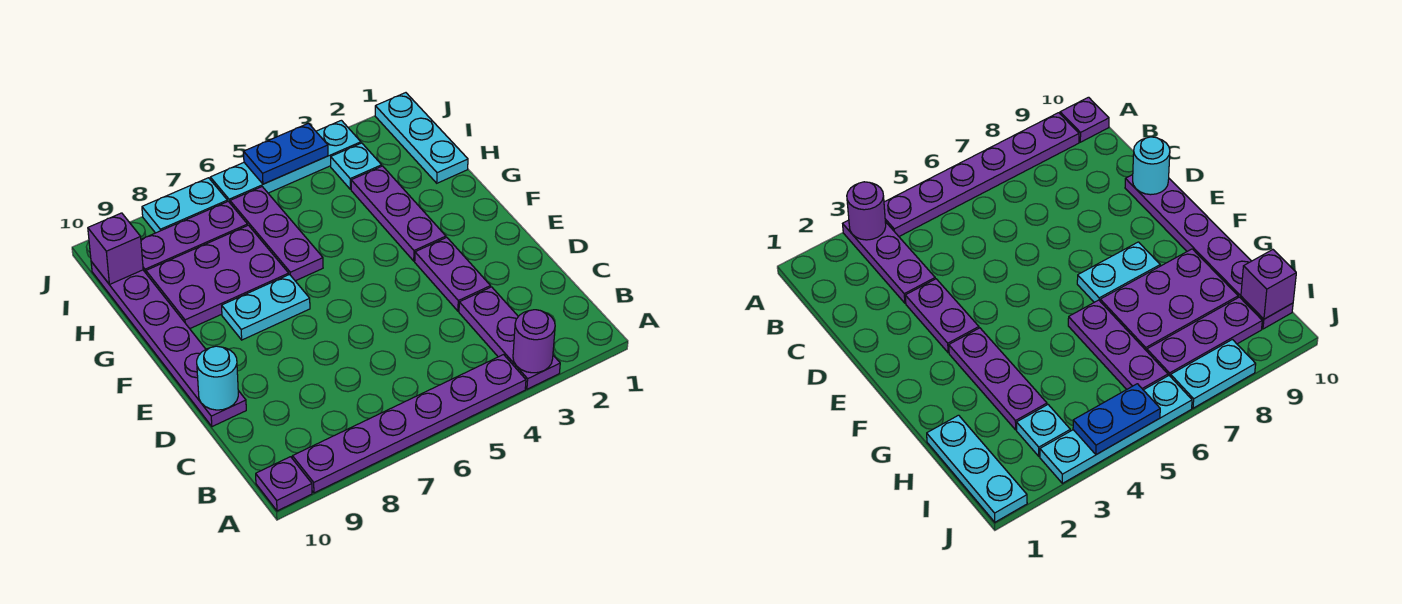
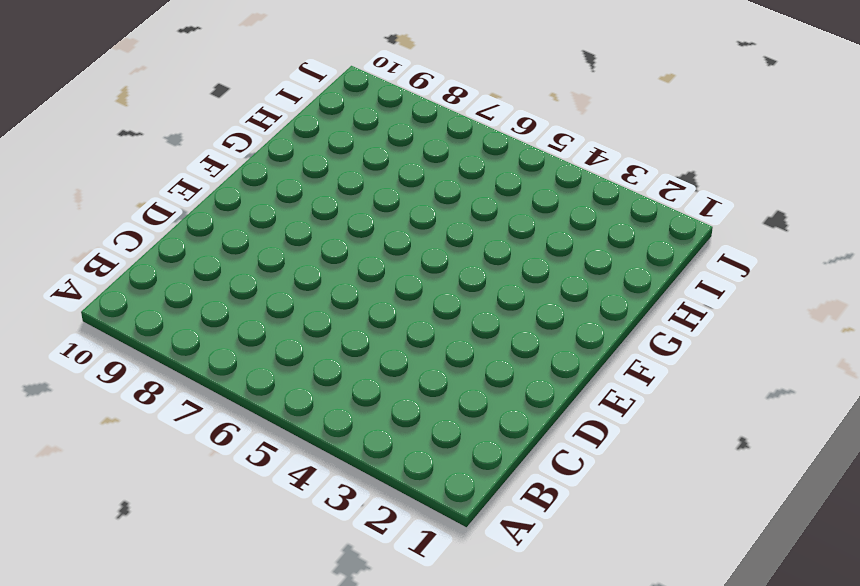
none -> purple 1x3 plate [459,287,560,389]
none -> purple 1x6 plate [292,355,526,493]
none -> purple 1x1 plate [256,457,312,511]

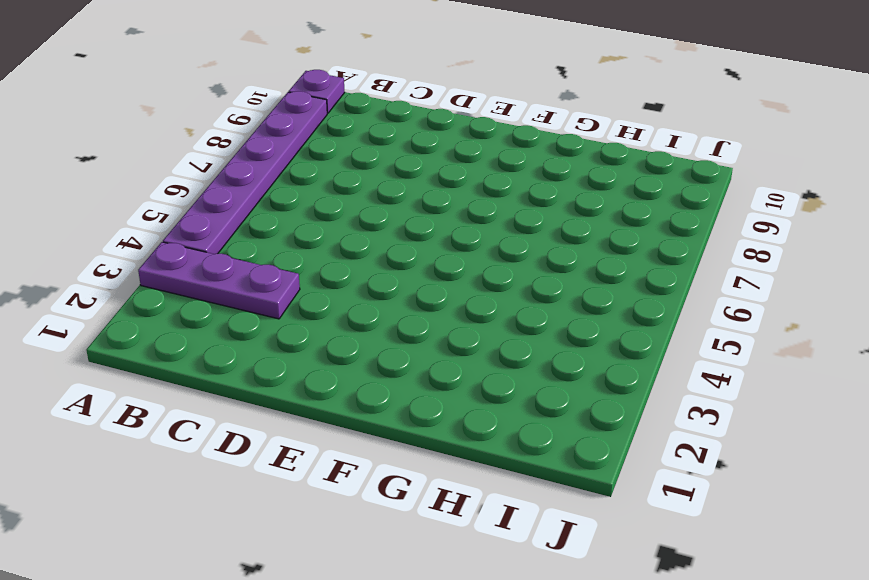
none -> purple 1x2 plate [415,237,490,311]
none -> purple 1x6 plate [91,262,246,427]
none -> purple 1x3 plate [351,166,446,261]

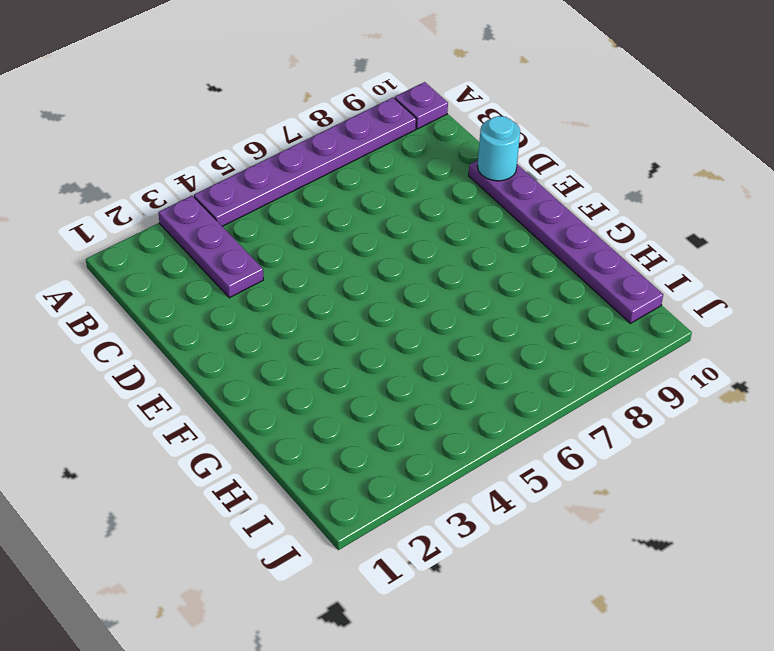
none -> purple 1x2 plate [415,237,490,311]
none -> purple 1x3 plate [351,166,446,261]
none -> cyan 1x2 plate [222,275,310,340]

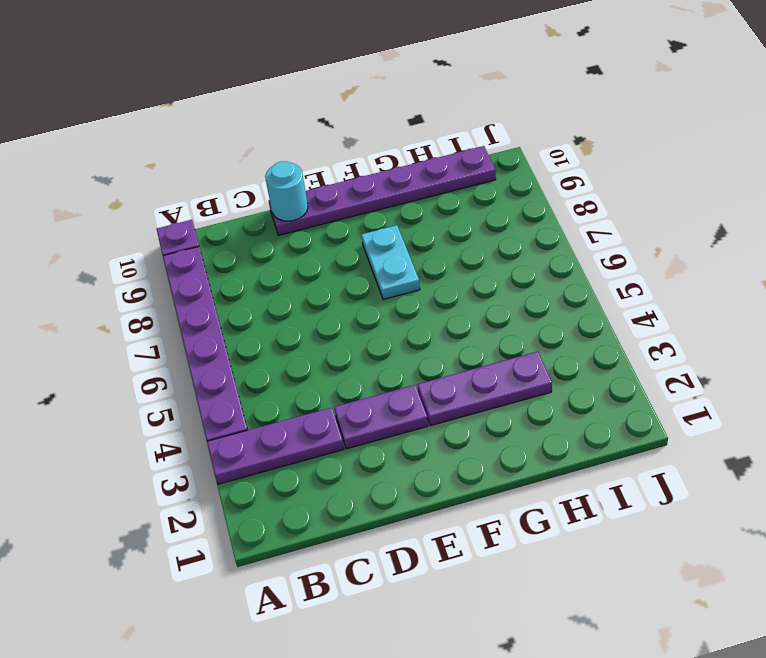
none -> purple 1x3 plate [230,187,323,281]
none -> purple 2x3 plate [146,225,289,329]
none -> cyan 1x3 plate [375,93,468,183]

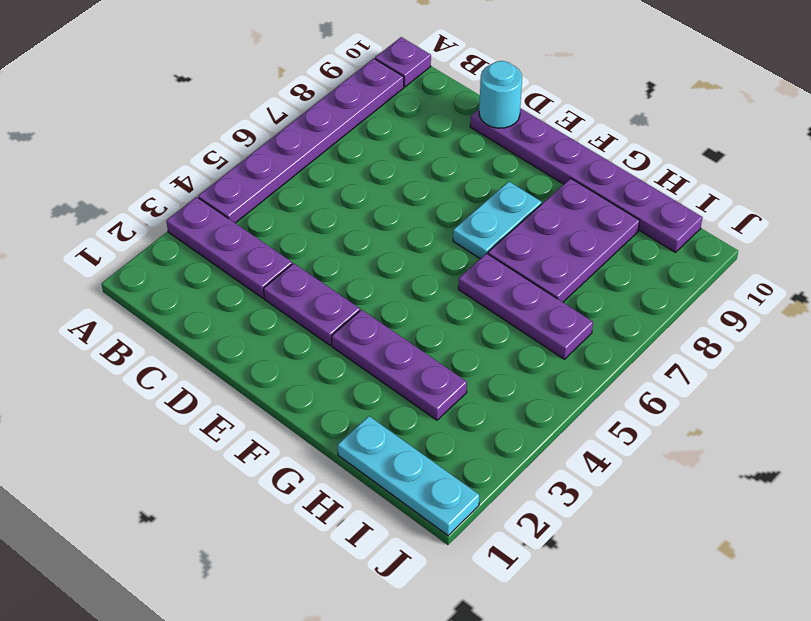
none -> cyan 1x1 plate [331,143,382,189]
none -> purple 1x3 plate [141,201,248,273]
none -> cyan 1x4 plate [210,120,361,203]

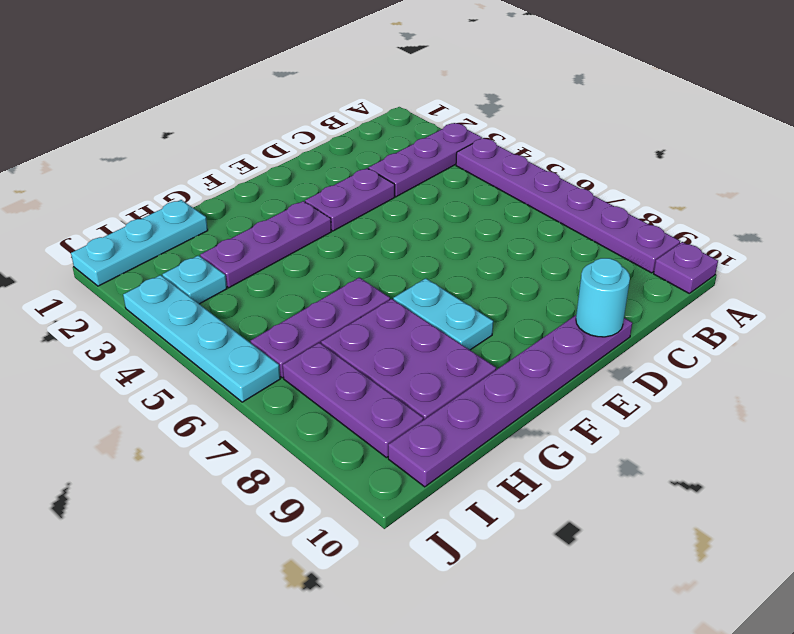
none -> cyan 1x2 plate [142,178,227,233]
none -> purple 1x1 round brick [513,310,555,373]
none -> purple 1x1 brick [88,213,143,285]

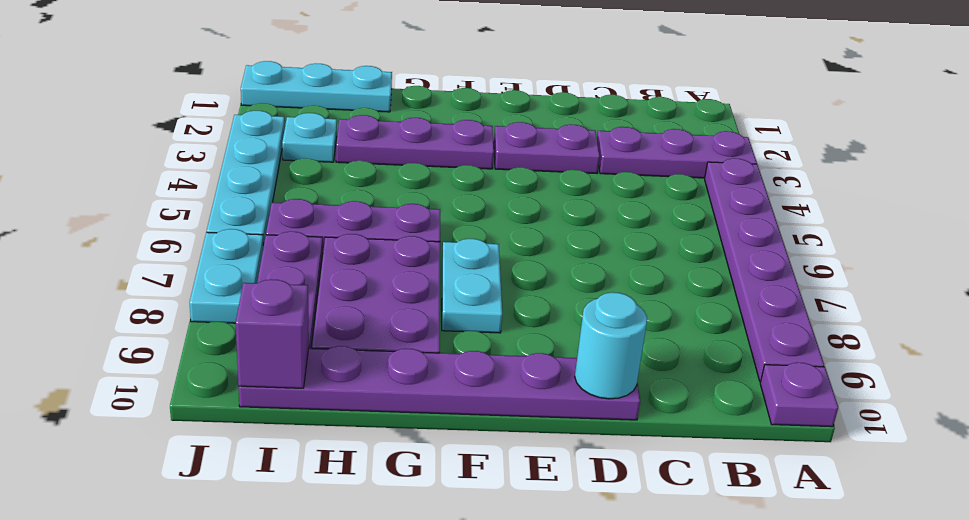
none -> purple 1x1 round brick [513,310,555,373]
none -> blue 1x2 plate [244,123,328,184]

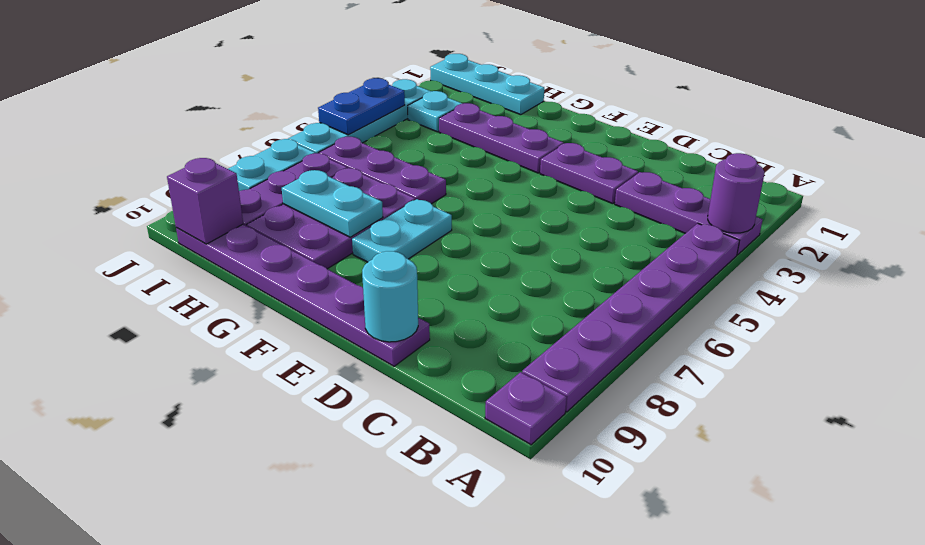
cyan 1x2 plate [282,170,383,237] -> none

